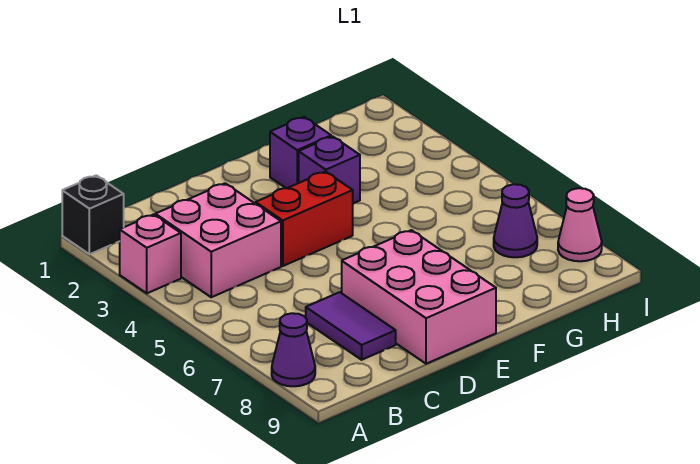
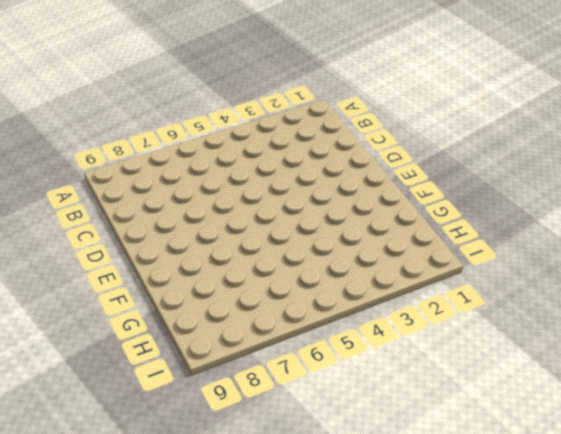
none -> black 1x1 brick [62,175,124,254]
none -> pink 1x1 brick [120,215,181,293]

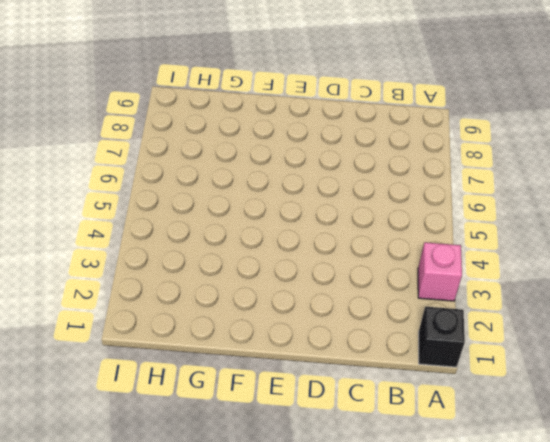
none -> purple 1x1 cone [272,313,315,386]
none -> pink 2x2 brick [155,183,281,297]

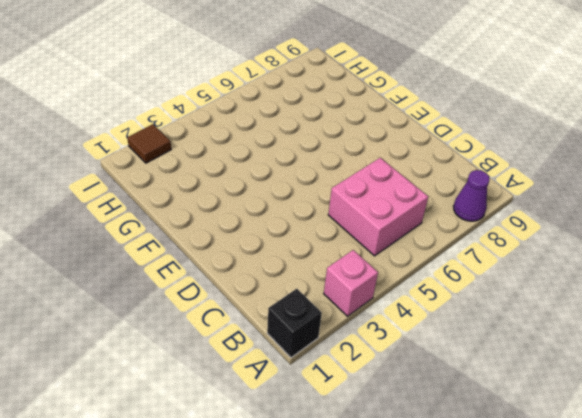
pink 2x2 brick [328,158,428,256] -> pink 2x2 brick moved to [155,183,281,297]
brown 1x1 tile [127,124,171,163] -> none
none -> purple 1x2 tile [306,292,396,360]
none -> red 1x2 brick [256,172,353,266]

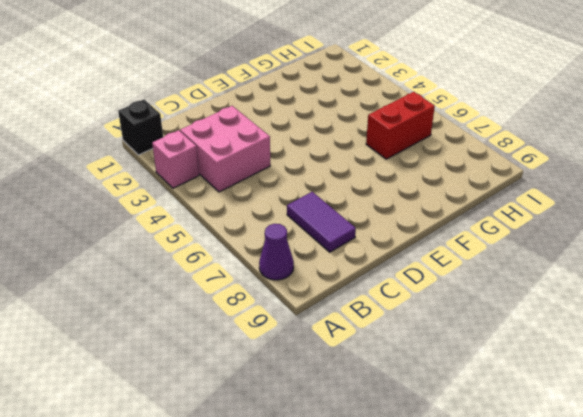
red 1x2 brick [366,92,435,159] -> red 1x2 brick moved to [256,172,353,266]
none -> pink 2x3 brick [342,230,496,364]
none -> purple 1x1 brick [270,117,331,188]

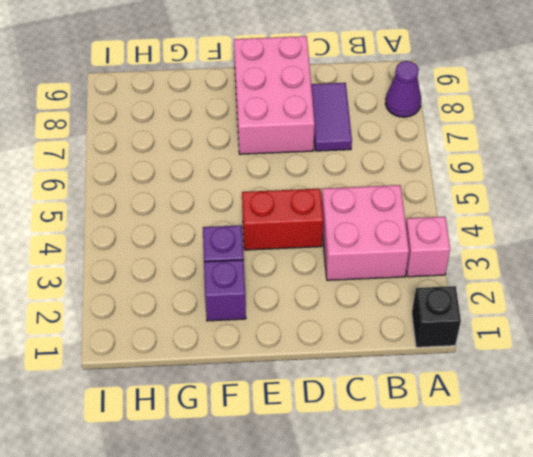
none -> purple 1x1 cone [494,184,537,257]
none -> pink 1x1 cone [558,188,602,261]

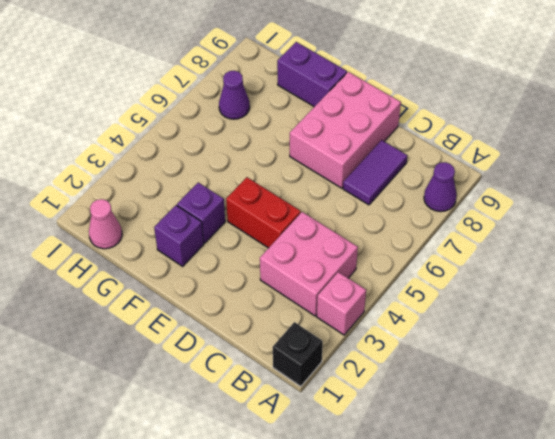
purple 1x2 brick [277,42,347,107] -> none
pink 1x1 cone [89,199,122,249] -> pink 1x1 cone moved to [558,188,602,261]

